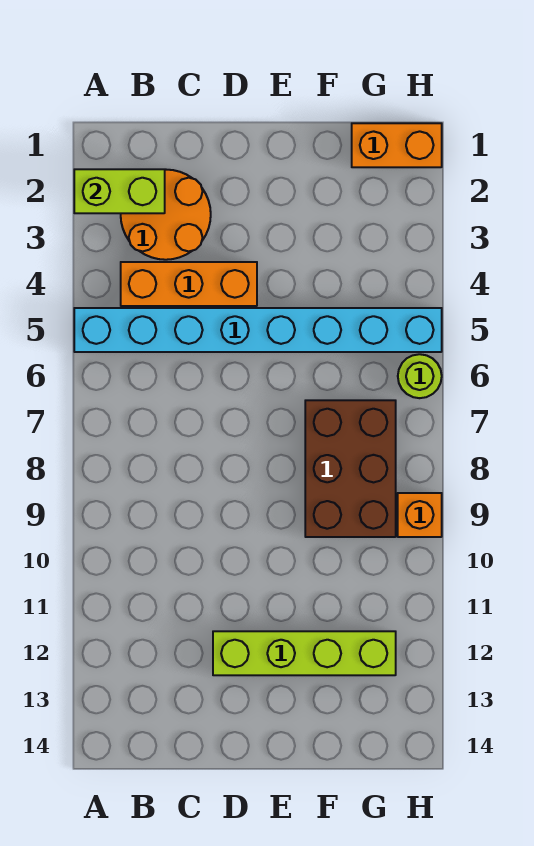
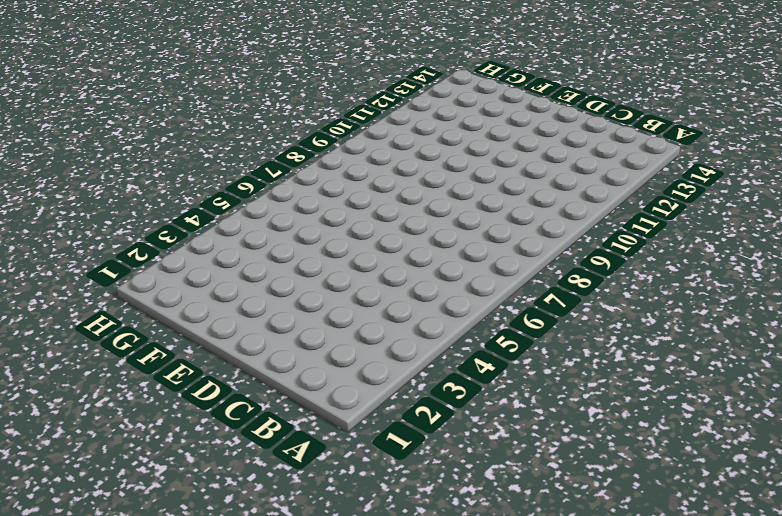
none -> cyan 1x8 brick [74,308,442,352]
none -> orange 2x2 round brick [121,169,211,260]

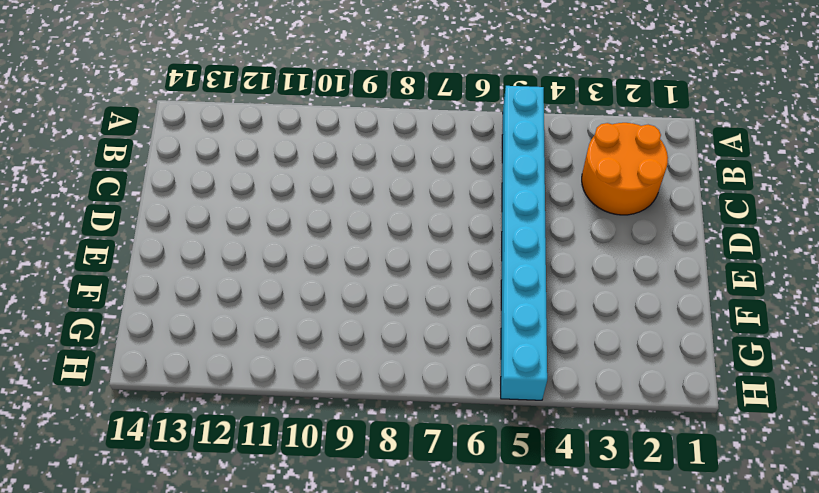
none -> orange 1x3 brick [121,262,257,306]
none -> lime 1x4 brick [213,631,396,675]

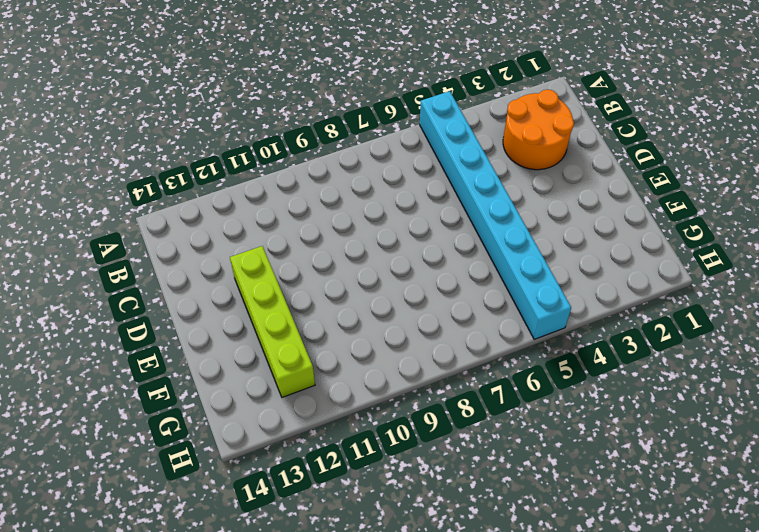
none -> orange 1x3 brick [121,262,257,306]
none -> brown 2x3 brick [305,400,396,537]

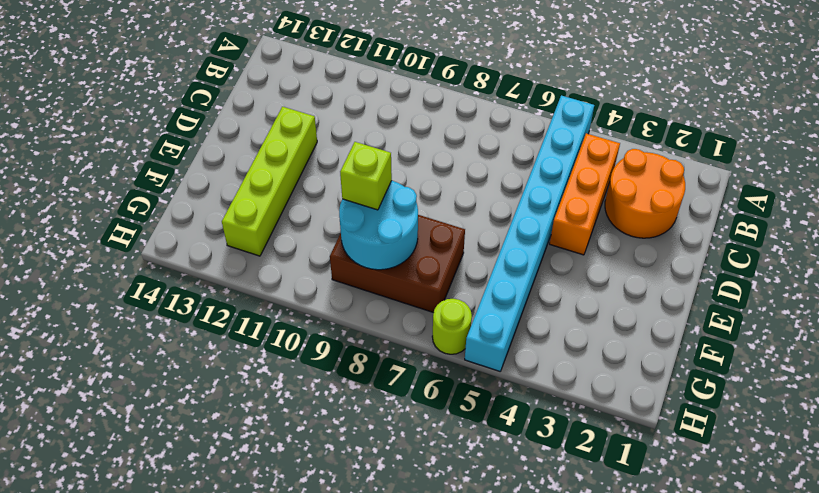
cyan 2x2 round brick [339,181,418,270] -> none
lime 1x1 brick [340,142,392,210] -> none
none -> orange 1x2 brick [352,123,442,167]
none -> orange 1x1 brick [398,493,442,537]

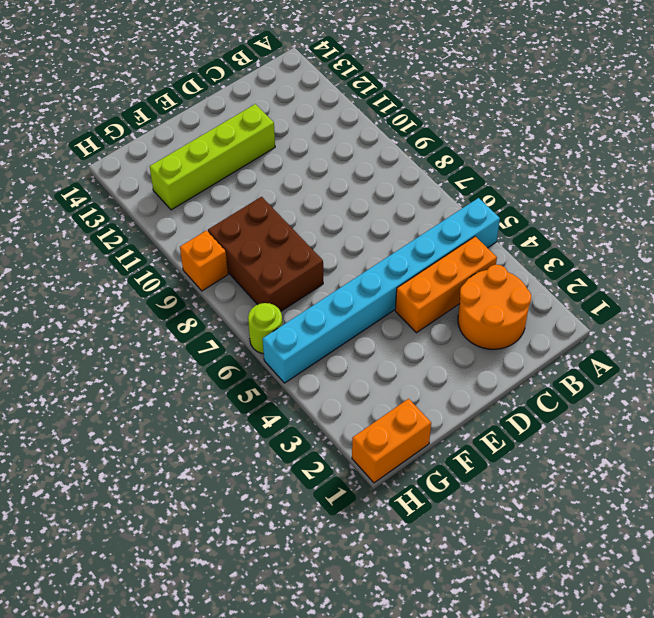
none -> lime 1x2 brick [74,169,165,213]

